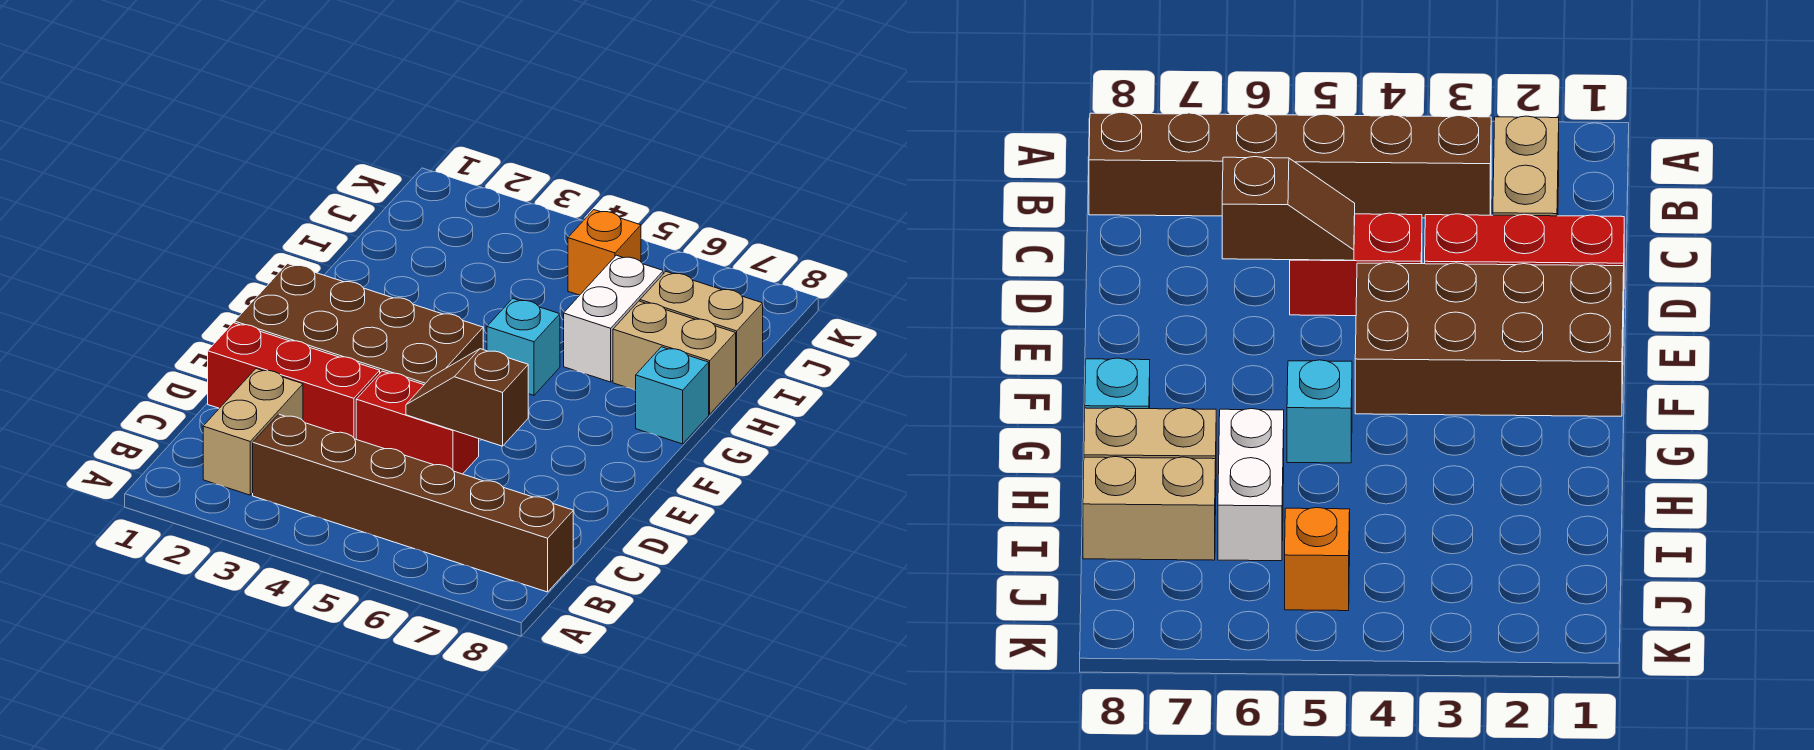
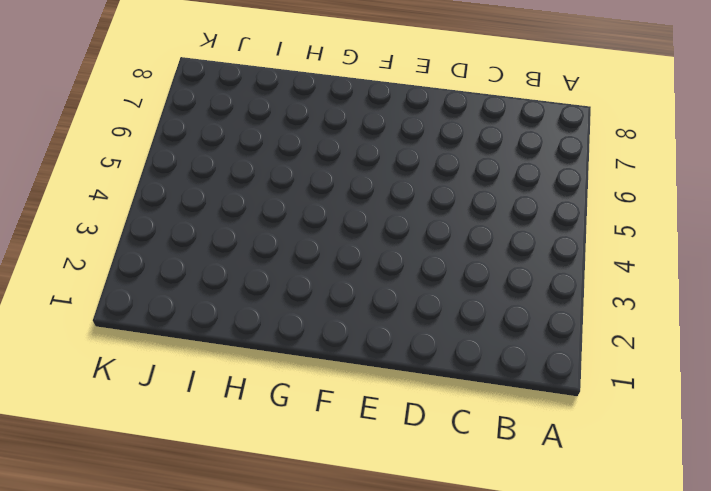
none -> tan 1x2 brick [203,369,303,495]
none -> brown 1x6 brick [253,414,573,592]
none -> red 1x3 brick [208,323,380,439]

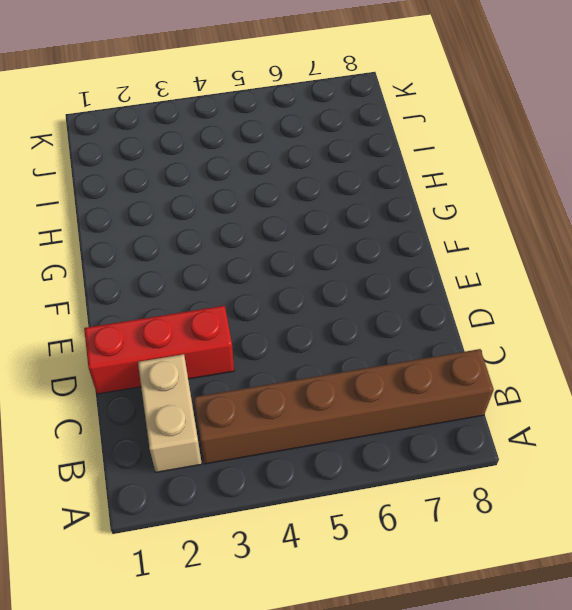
none -> red 1x2 brick [356,371,479,474]
none -> brown 2x4 brick [235,264,483,385]
none -> cyan 1x1 brick [487,299,560,395]

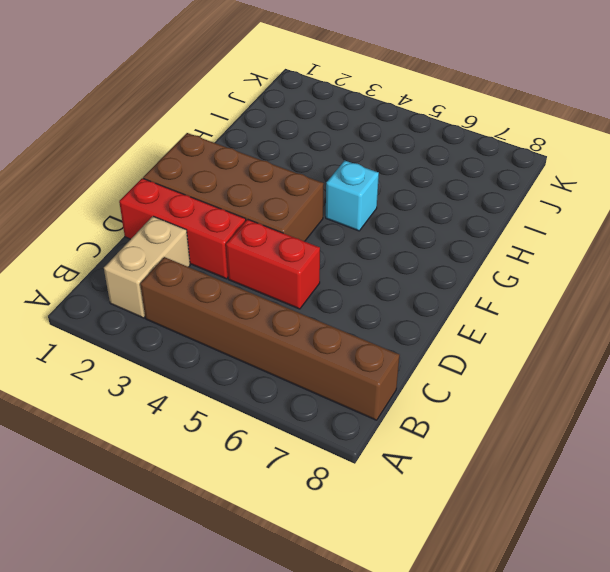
none -> cyan 1x1 brick [635,347,709,444]
none -> white 1x2 brick [564,255,663,382]
none -> tan 1x2 brick [613,301,736,414]

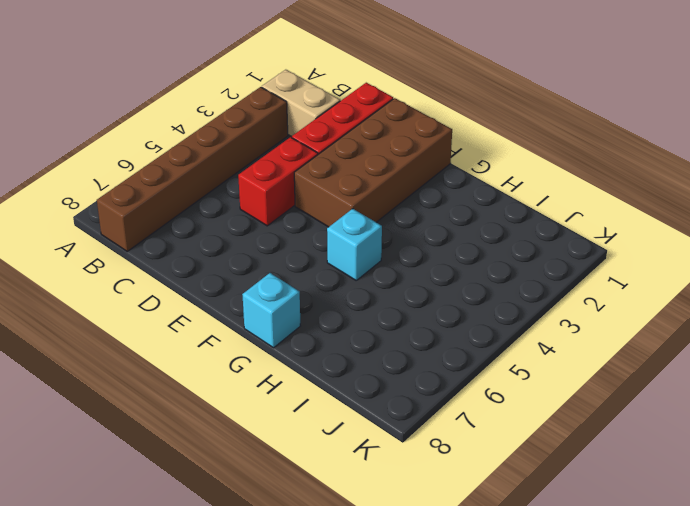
none -> white 1x2 brick [564,255,663,382]
none -> tan 1x2 brick [613,301,736,414]
none -> tan 1x2 brick [640,272,763,385]

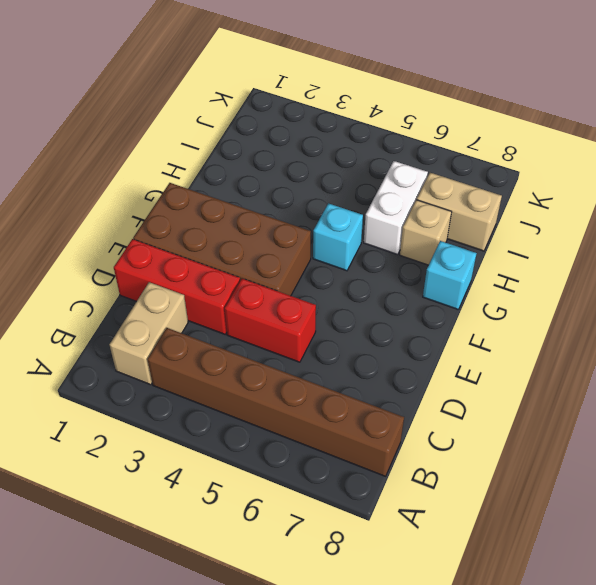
tan 1x1 brick [400,200,451,265] -> tan 1x2 brick [613,301,736,414]
none -> orange 1x1 brick [568,210,641,295]
none -> brown 1x2 slope [406,349,528,446]

